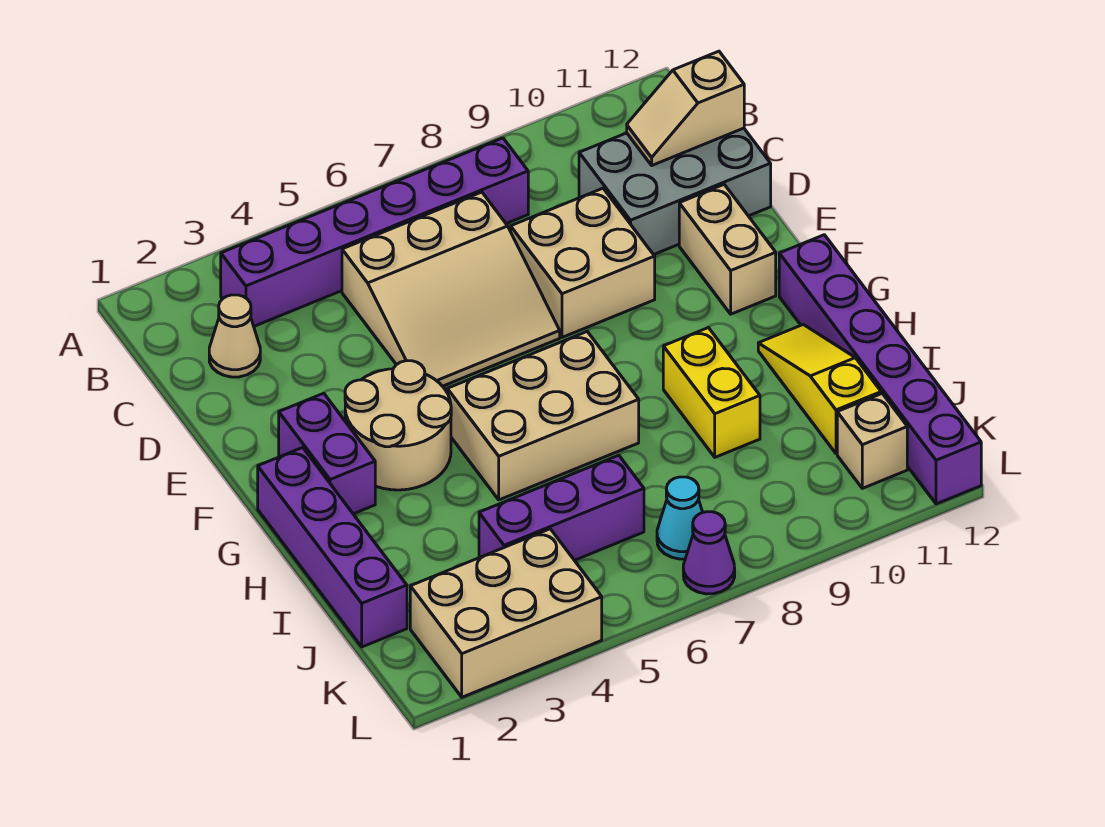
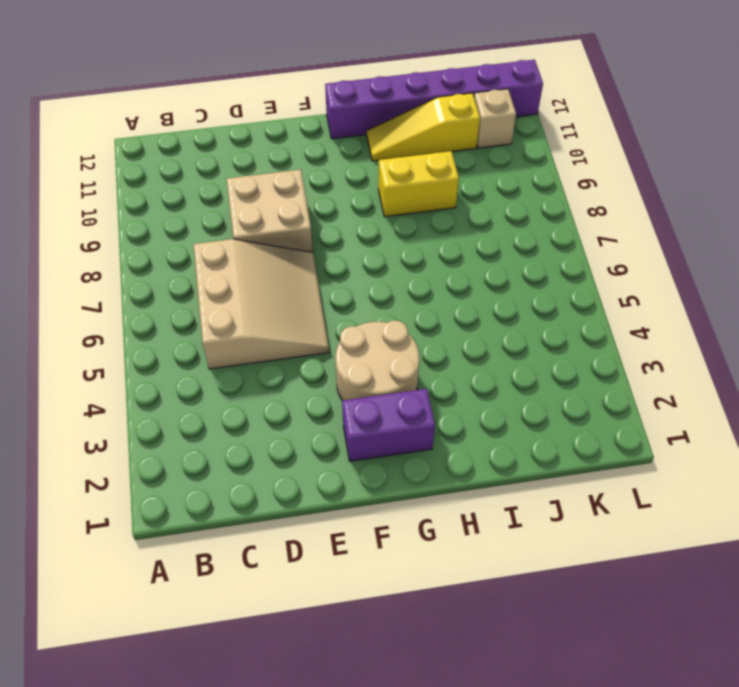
none -> purple 1x6 brick [221,138,528,326]
none -> tan 1x1 cone [209,295,260,377]
none -> grey 2x3 brick [579,128,771,255]

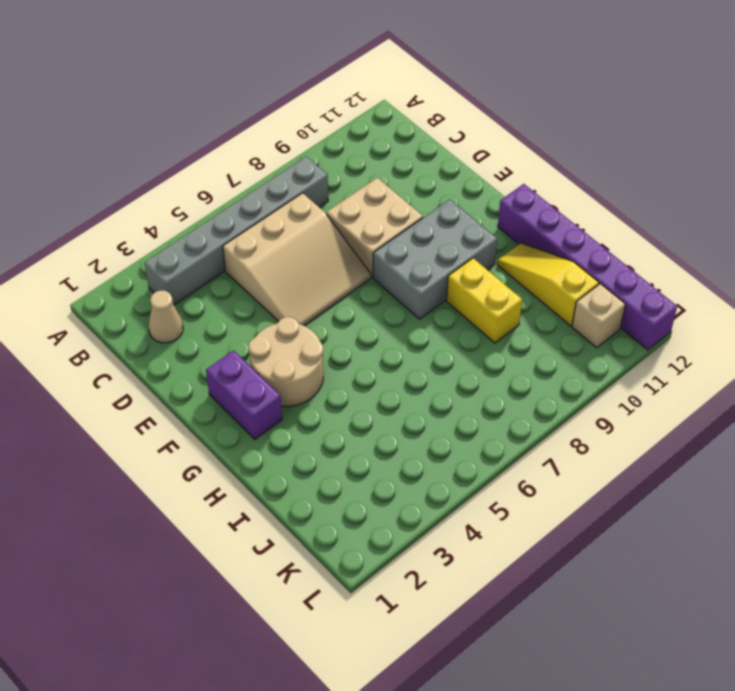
grey 1x6 brick [145,156,328,305] -> purple 1x6 brick [221,138,528,326]
grey 2x3 brick [373,199,497,319] -> grey 2x3 brick moved to [579,128,771,255]
none -> tan 1x2 brick [679,185,776,314]
none -> purple 1x4 brick [258,448,407,647]
none -> tan 2x3 brick [447,332,639,500]

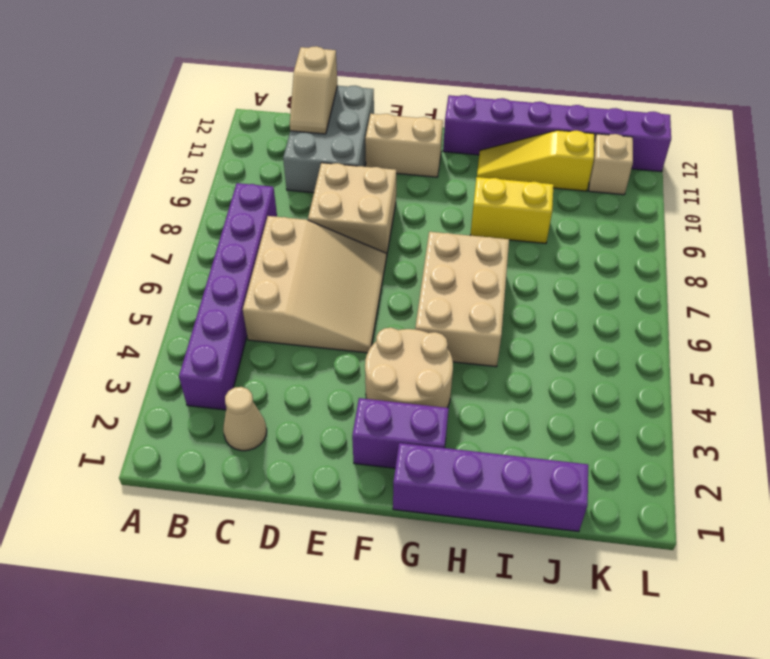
none -> purple 1x3 brick [479,455,644,560]
none -> tan 2x3 brick [410,529,602,697]
none -> cyan 1x1 cone [657,477,703,559]

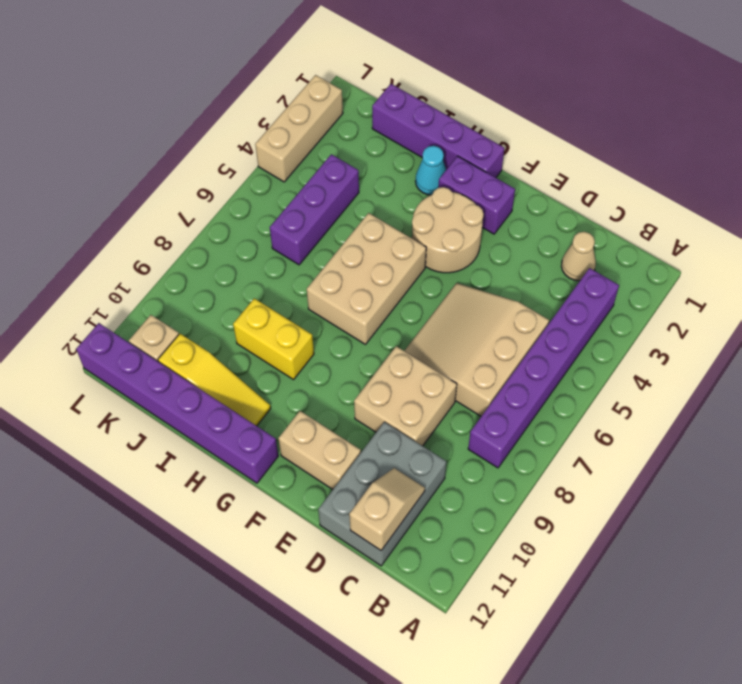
cyan 1x1 cone [415,146,446,195] -> cyan 1x1 cone moved to [657,477,703,559]
tan 1x3 brick [255,75,343,182] -> tan 2x3 brick [410,529,602,697]
none -> purple 1x1 cone [683,512,735,594]

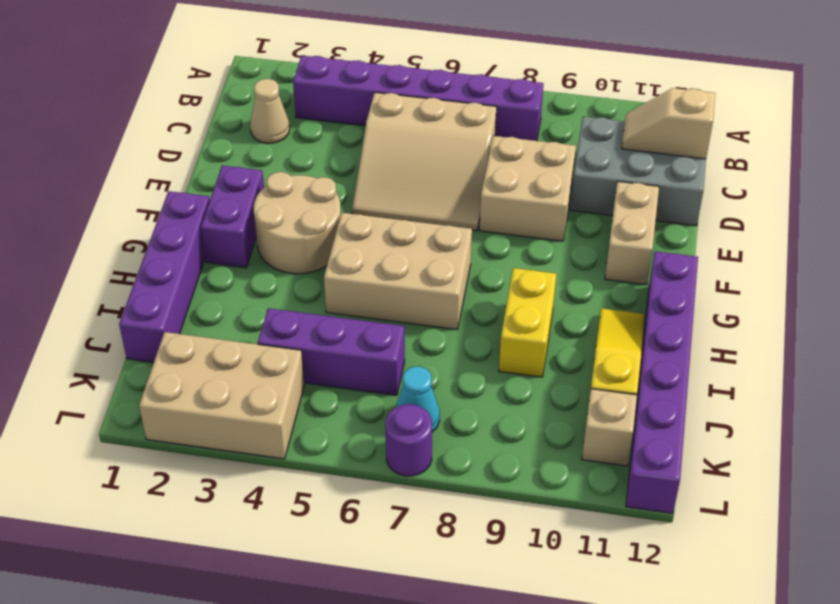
purple 1x1 round brick [385,404,432,476] -> purple 1x1 cone [683,512,735,594]

